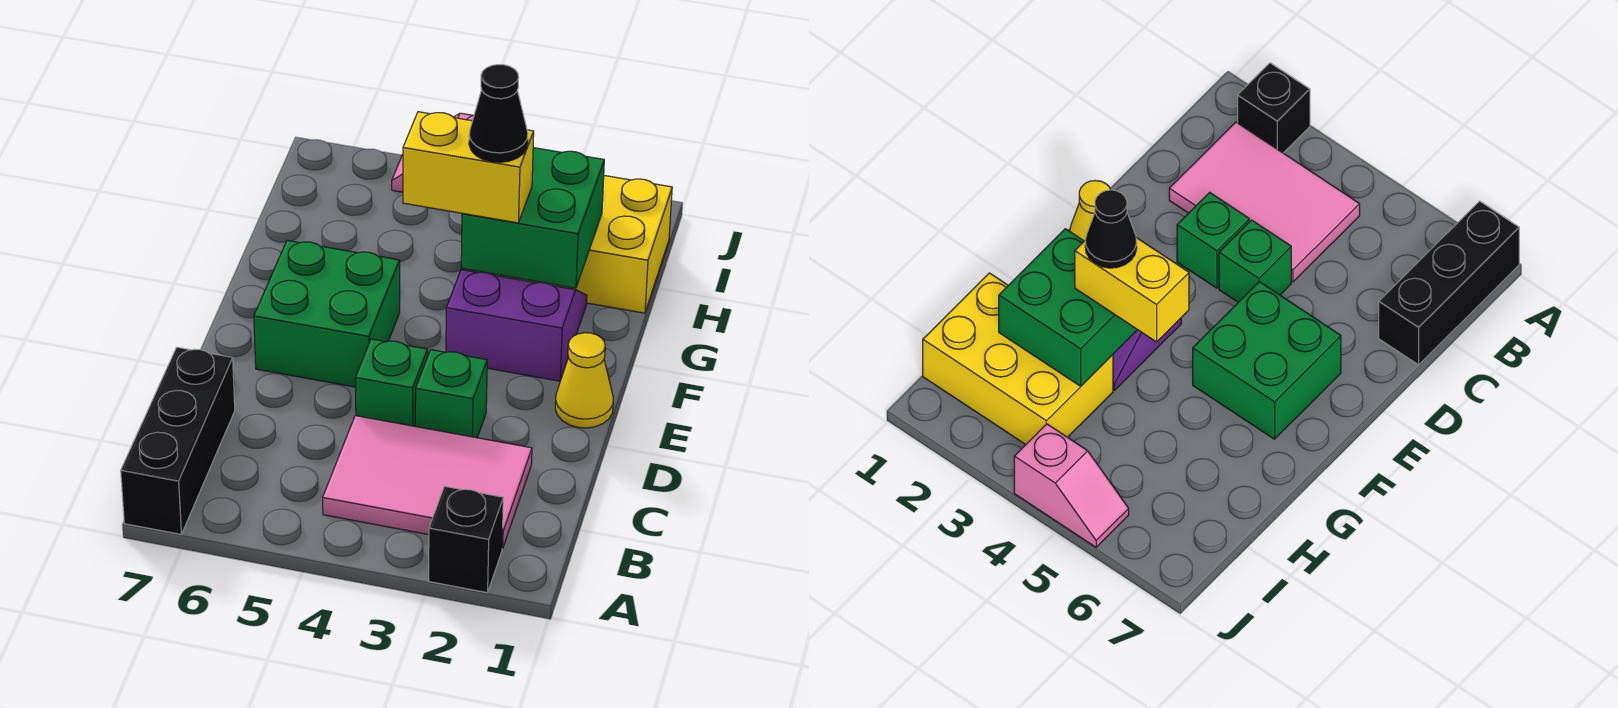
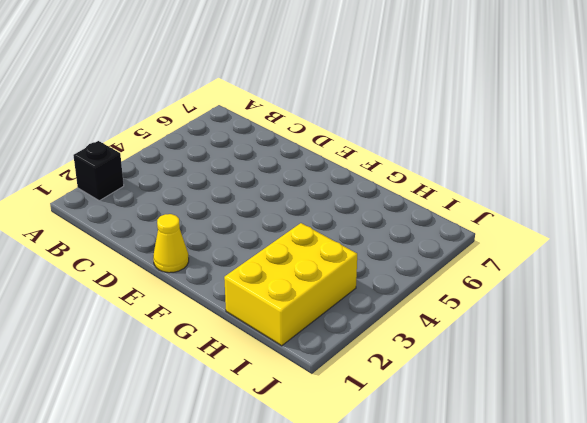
none -> black 1x3 brick [121,347,235,534]
none -> pink 2x3 tile [323,416,532,548]
none -> green 1x1 brick [415,350,487,438]

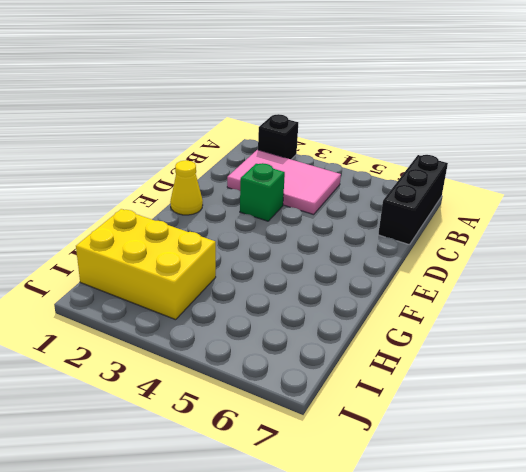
none -> green 1x1 brick [355,339,428,426]
none -> green 2x2 brick [254,240,400,387]
none -> purple 2x2 slope [446,270,587,381]

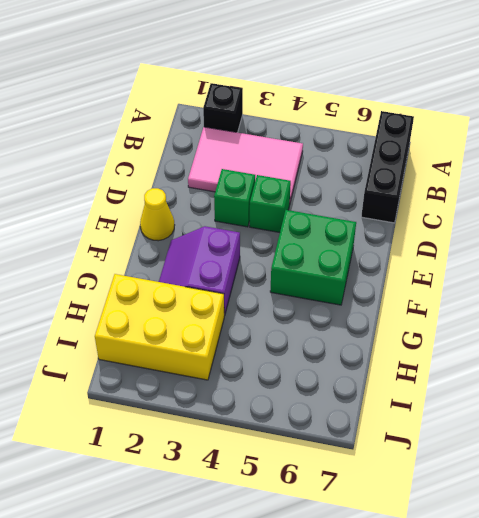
purple 2x2 slope [159,226,240,316] -> purple 2x2 slope turned to [446,270,587,381]
none -> pink 1x2 slope [1014,424,1129,547]
none -> green 2x2 brick [461,148,604,288]
none -> yellow 1x2 brick [403,112,534,223]

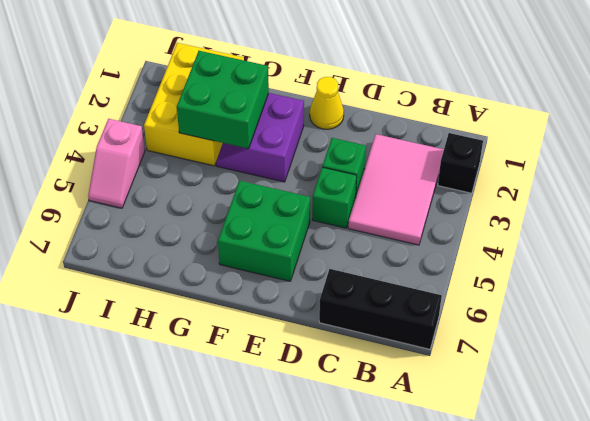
none -> yellow 1x2 brick [403,112,534,223]
none -> black 1x1 cone [469,65,528,162]

